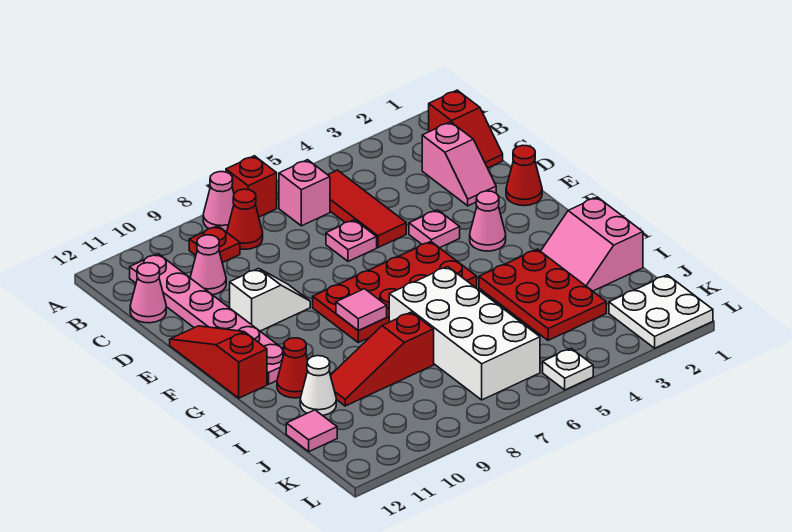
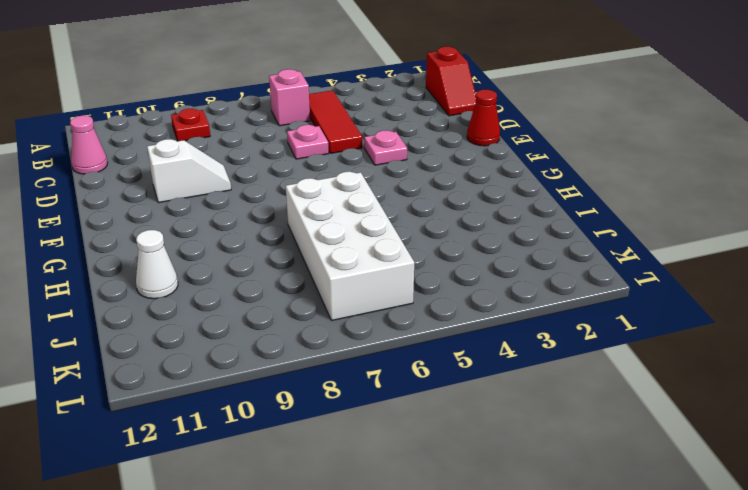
none -> red 1x1 brick [226,156,277,217]
none -> pink 1x1 cone [203,172,234,231]
none -> red 1x1 cone [227,189,263,249]

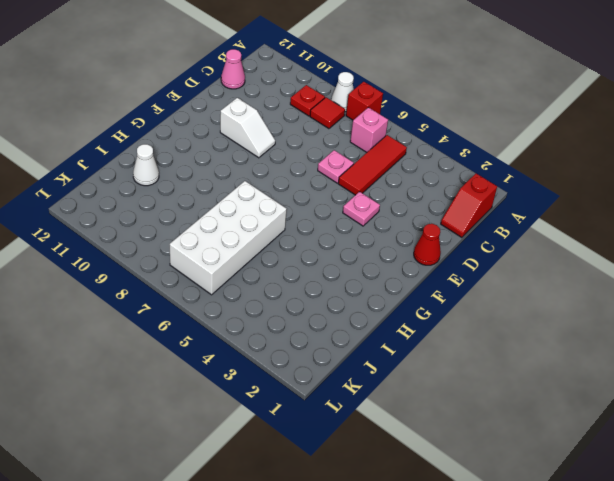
white 1x1 cone [331,72,354,112] -> pink 1x1 cone [203,172,234,231]
red 1x1 tile [310,97,345,129] -> red 1x1 cone [227,189,263,249]
none -> pink 1x6 plate [130,254,284,384]
none -> pink 1x2 slope [422,122,496,206]
none -> pink 1x1 cone [190,235,226,295]

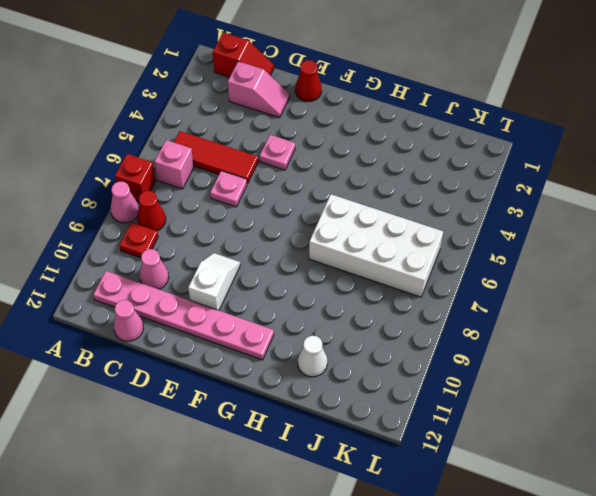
none -> red 1x3 slope [170,326,267,398]
none -> pink 1x1 cone [470,191,506,251]
none -> red 2x4 plate [313,242,477,343]

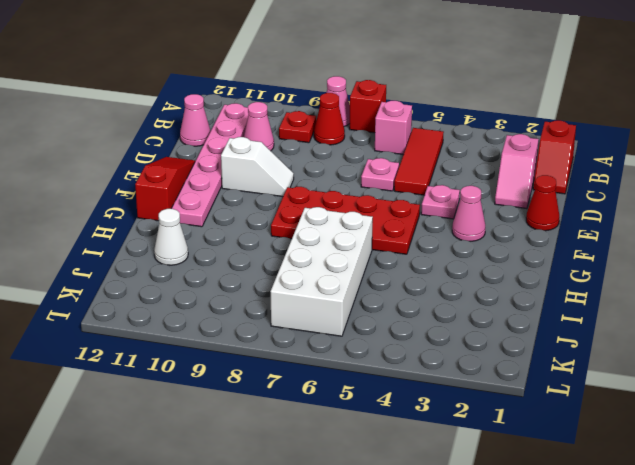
none -> pink 2x2 slope [541,197,643,291]
none -> red 2x3 plate [479,249,606,340]
none -> red 1x1 cone [277,338,308,398]

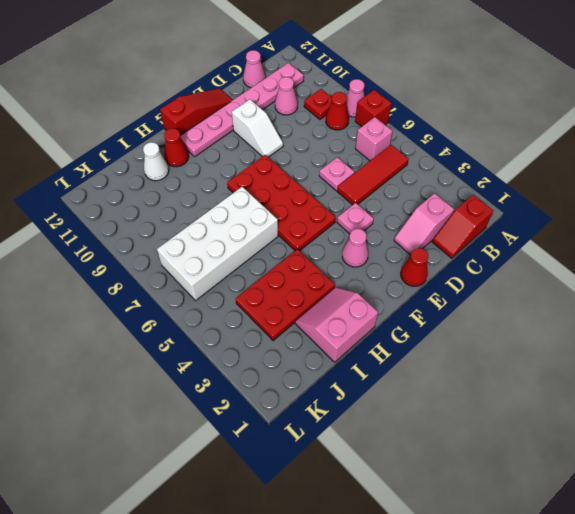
none -> red 1x3 slope [330,312,434,406]
none -> pink 1x1 tile [286,410,337,451]
none -> white 2x2 plate [609,275,713,348]

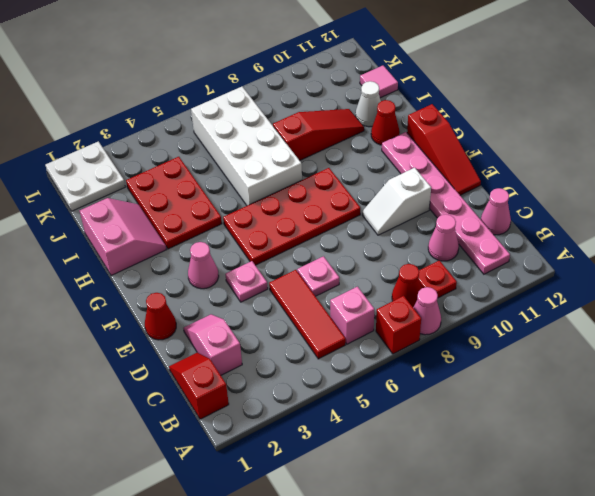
none -> white 1x1 plate [543,348,593,390]
none -> pink 1x1 tile [336,289,387,331]

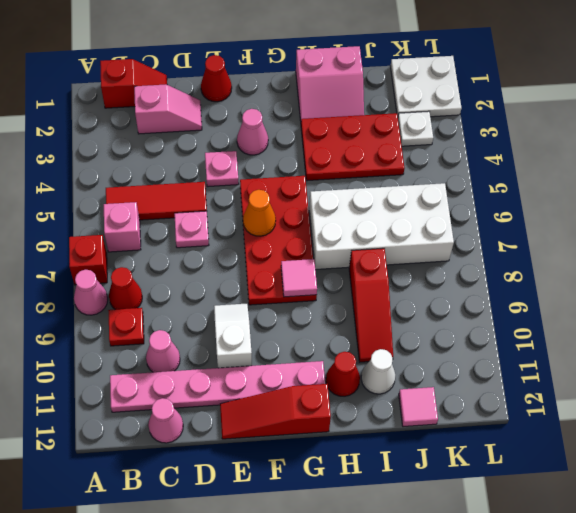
orange 1x1 cone [243,190,276,236] -> none
white 1x1 plate [398,111,433,146] -> white 1x1 plate moved to [543,348,593,390]

